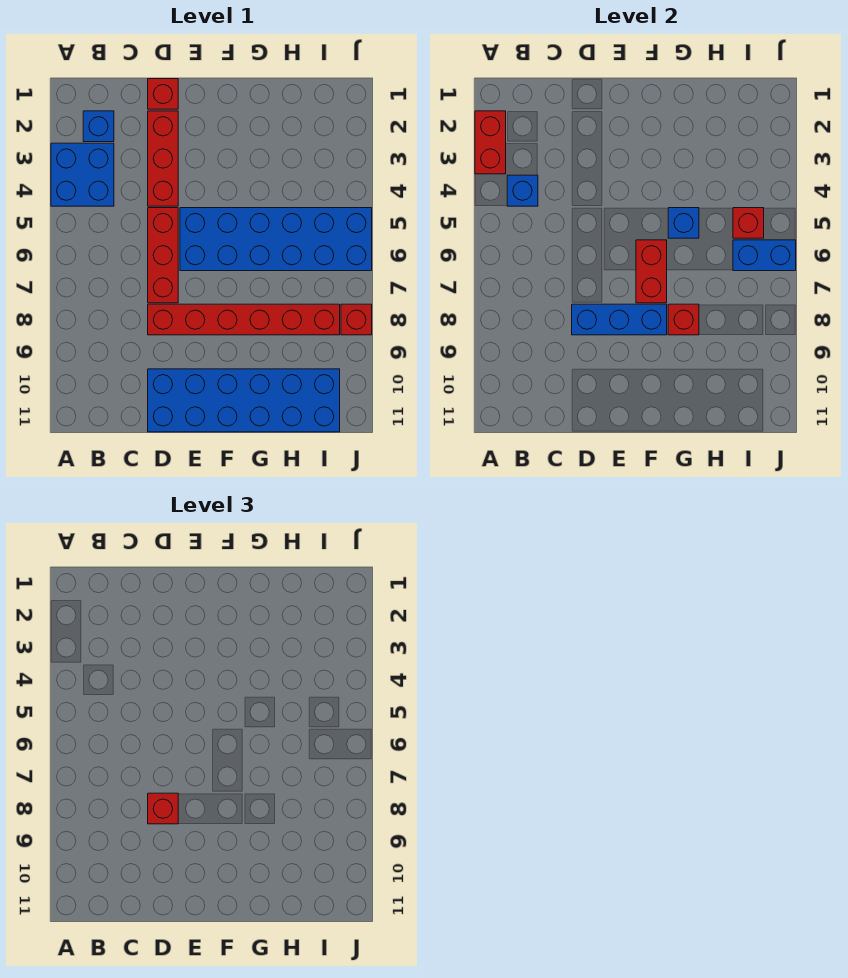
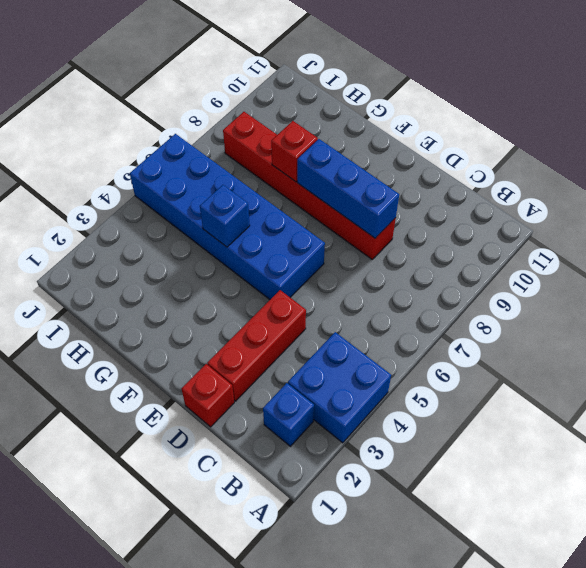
none -> red 1x3 brick [148,208,178,303]
none -> blue 2x6 brick [148,369,340,432]
none -> red 1x1 brick [341,304,372,335]

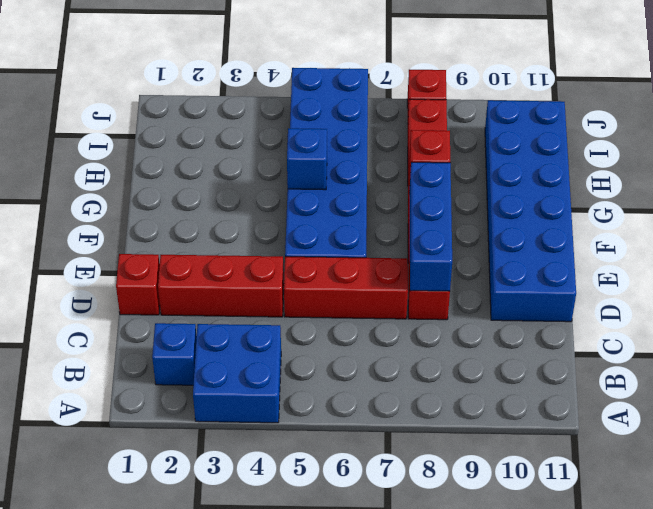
none -> red 1x2 brick [475,111,506,174]
none -> blue 1x1 brick [507,175,538,206]
none -> red 1x2 brick [636,240,667,303]

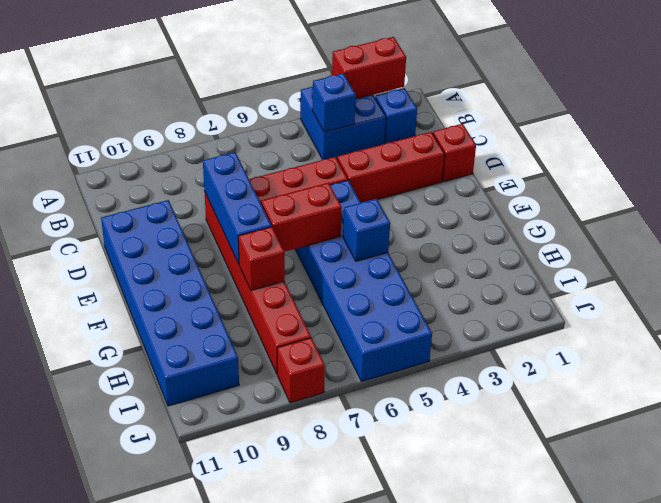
none -> red 1x1 brick [733,208,764,238]
none -> blue 1x2 brick [733,240,796,271]
none -> red 1x1 brick [148,793,178,824]

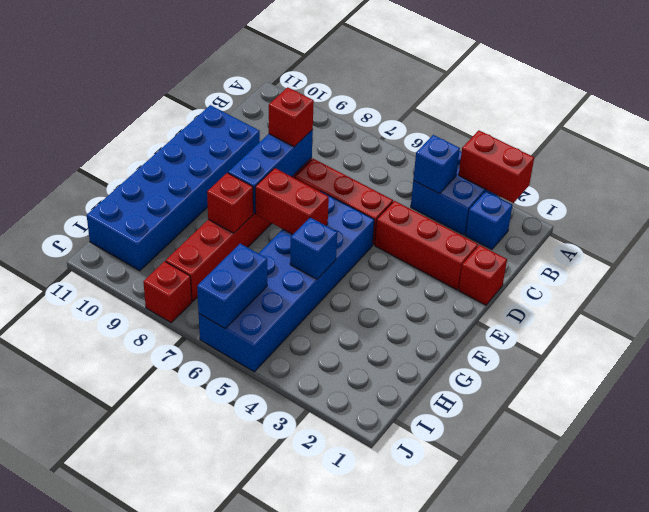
none -> red 1x1 brick [733,208,764,238]

